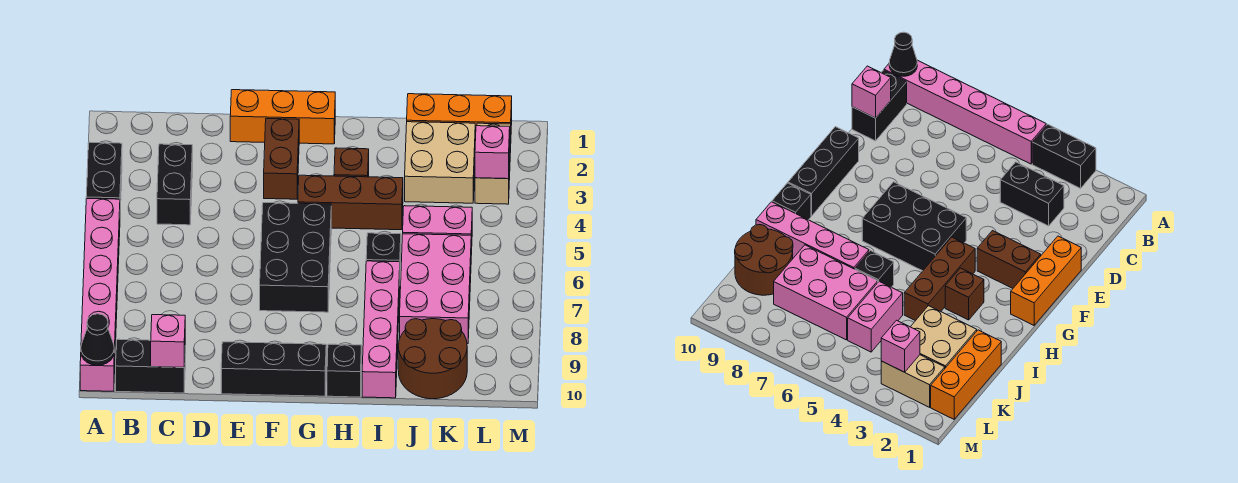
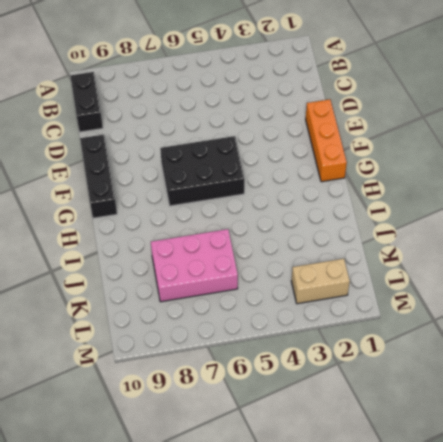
none -> black 1x2 brick [86,142,122,209]
none -> pink 1x6 brick [80,198,120,391]
none -> black 1x2 brick [157,144,192,225]

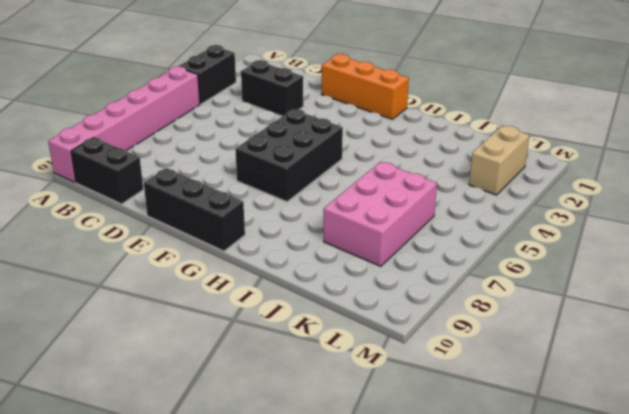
black 1x2 brick [241,60,303,116] -> black 1x2 brick turned to [157,144,192,225]
none -> brown 1x2 brick [264,118,299,199]
none -> brown 1x3 brick [298,175,403,230]
none -> brown 1x1 brick [334,148,369,177]

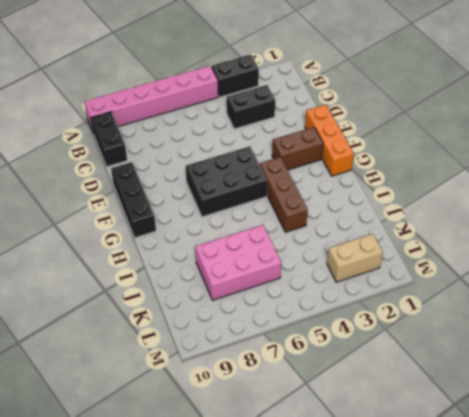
none -> brown 1x1 brick [334,148,369,177]
none -> black 1x1 brick [327,344,362,397]
none -> black 1x1 brick [366,233,401,268]

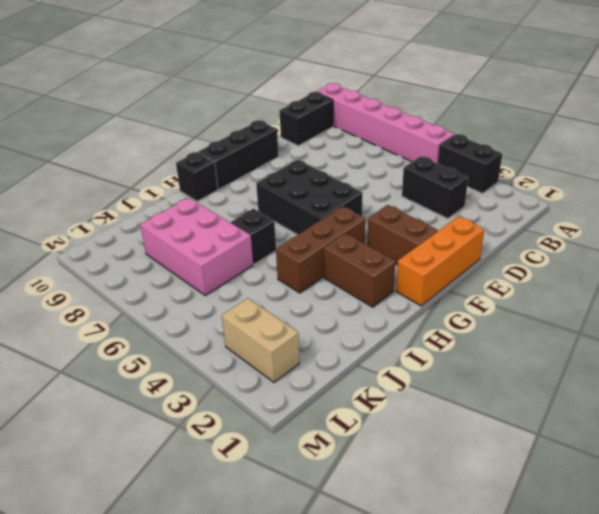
brown 1x2 brick [324,233,395,307] -> brown 1x1 brick [334,148,369,177]
none -> pink 1x4 brick [362,261,400,398]
none -> orange 1x3 brick [407,94,512,141]
none -> tan 2x2 brick [405,122,475,203]

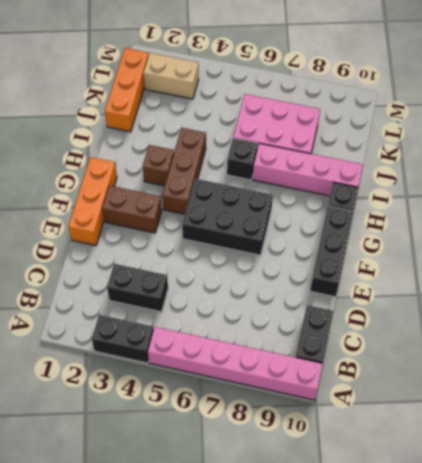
none -> tan 2x2 brick [405,122,475,203]
none -> pink 1x2 brick [403,206,472,255]
none -> brown 2x2 round brick [398,319,467,399]

